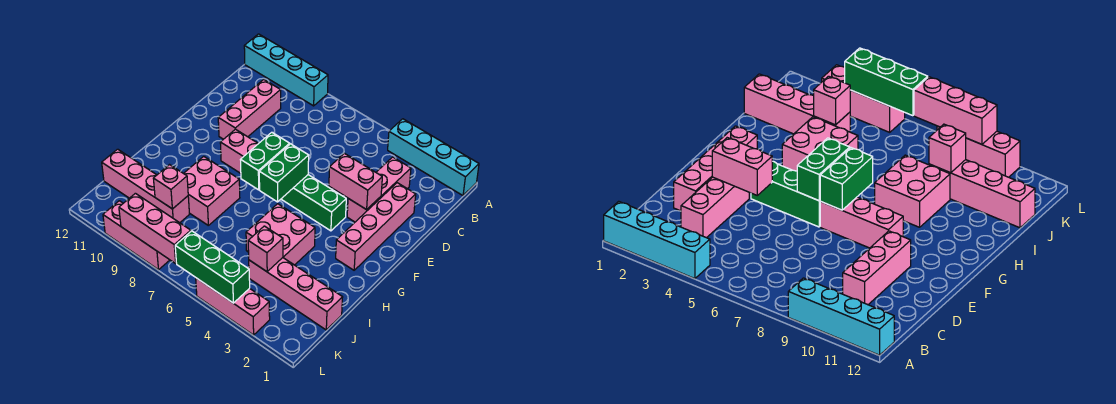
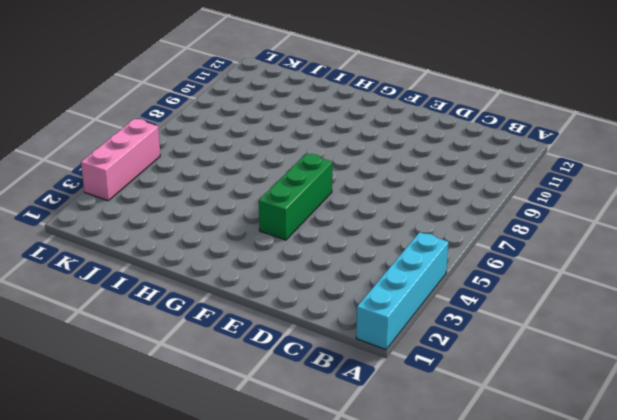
none -> cyan 1x4 brick [244,34,328,106]
none -> pink 1x3 brick [347,157,411,222]
none -> pink 1x3 brick [218,79,281,139]

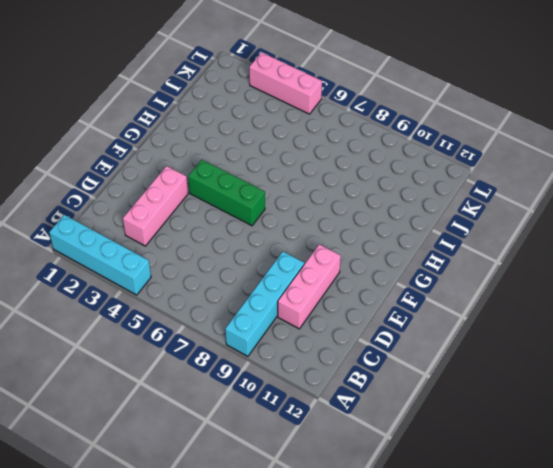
cyan 1x4 brick [225,252,304,356] -> cyan 1x4 brick turned to [244,34,328,106]
none -> pink 1x4 brick [336,183,416,270]
none -> pink 1x3 brick [220,129,258,173]
none -> pink 2x2 brick [246,204,315,265]

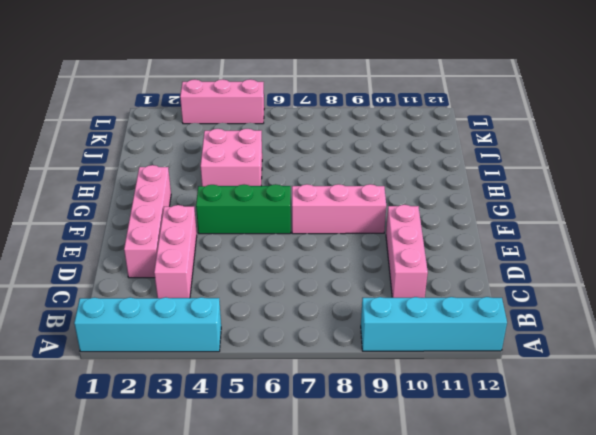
none -> pink 2x2 brick [184,156,240,225]
none -> pink 1x4 brick [249,258,343,330]
none -> pink 1x4 brick [102,149,189,223]

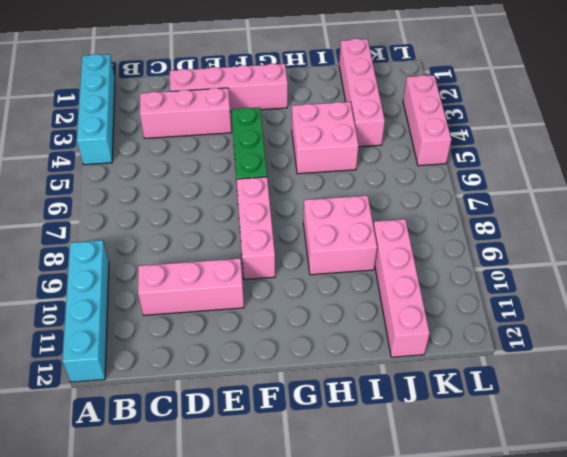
none -> pink 1x3 brick [103,201,169,270]
none -> pink 1x2 brick [329,153,382,210]
none -> green 1x2 brick [259,144,309,202]

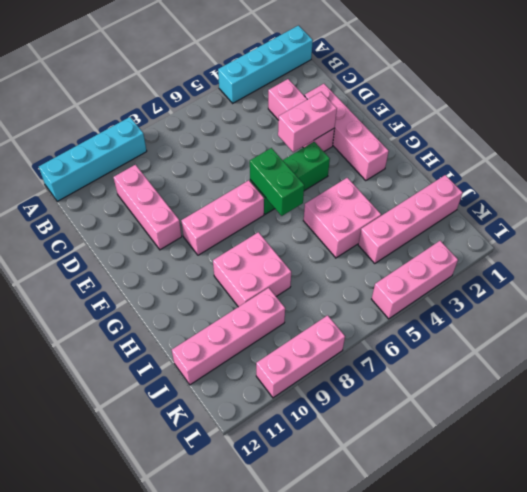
none -> green 1x2 brick [241,132,290,190]
none -> pink 1x1 brick [248,226,283,272]
none -> pink 1x1 brick [153,165,188,209]

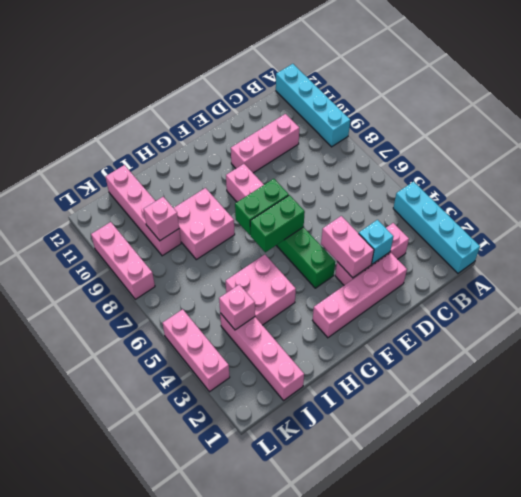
cyan 1x1 brick [359,220,393,264] -> none
none -> green 1x3 brick [175,231,250,303]
none -> pink 1x3 brick [119,193,191,263]

